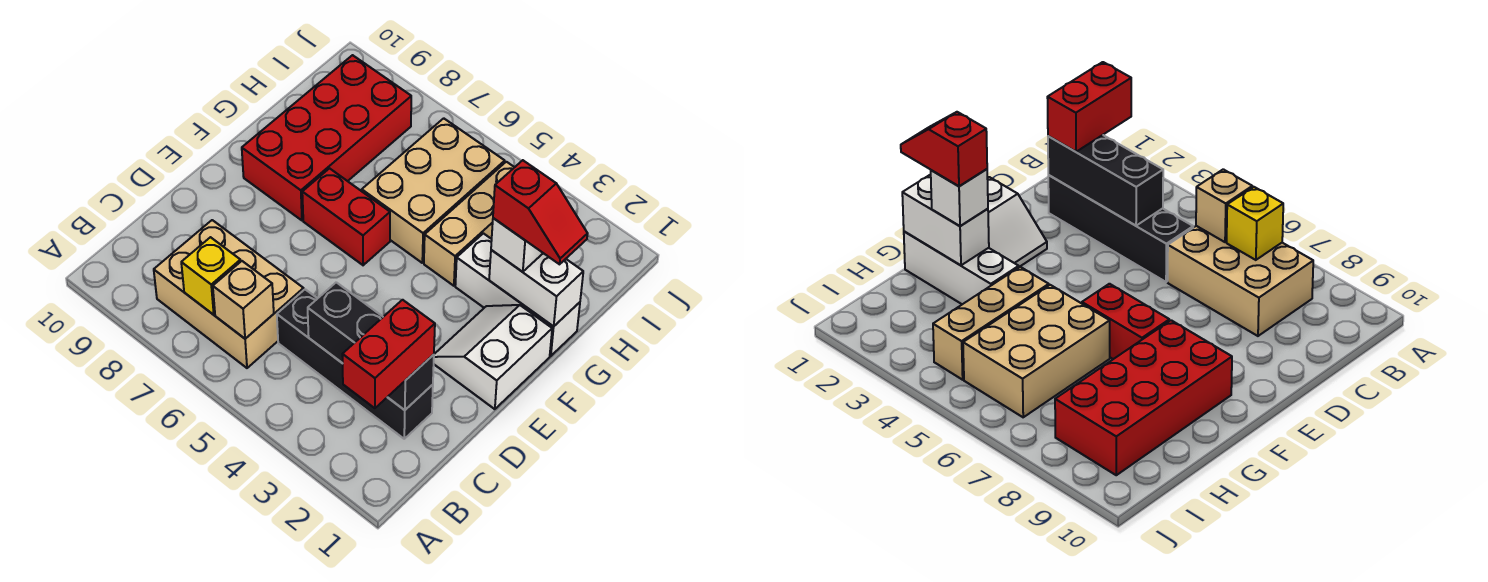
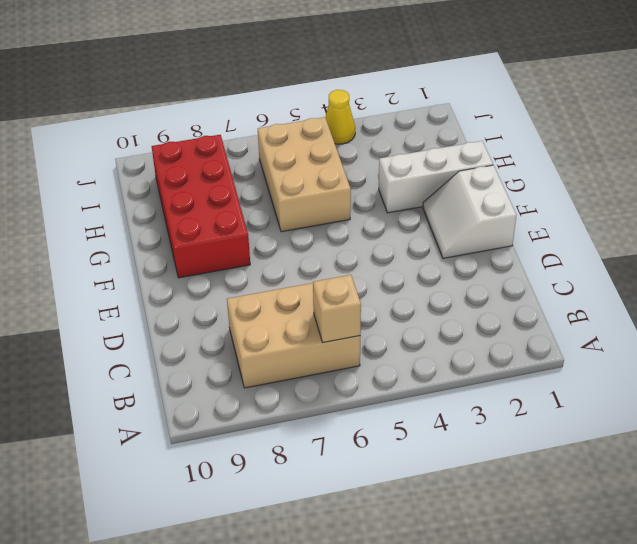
yellow 1x1 cone [325,90,355,144] -> none
none -> black 1x4 brick [277,289,433,439]
none -> red 1x2 brick [302,168,390,265]
none -> tan 1x3 brick [424,162,514,286]

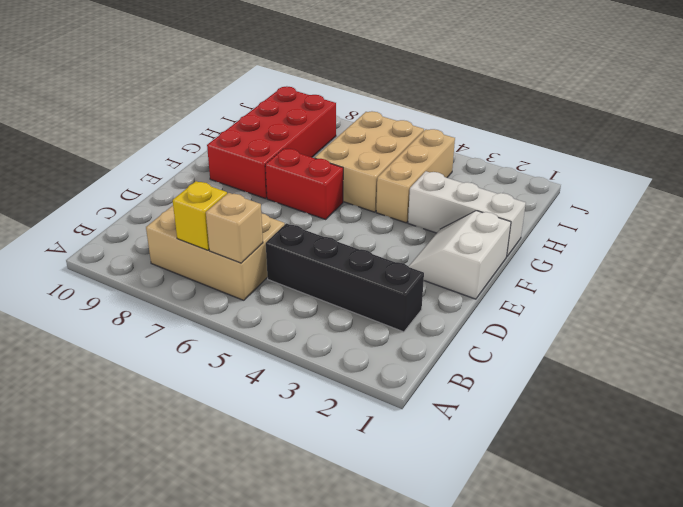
none -> black 1x3 brick [308,282,434,410]
none -> white 1x2 brick [489,250,583,327]
none -> red 1x2 brick [342,300,435,408]

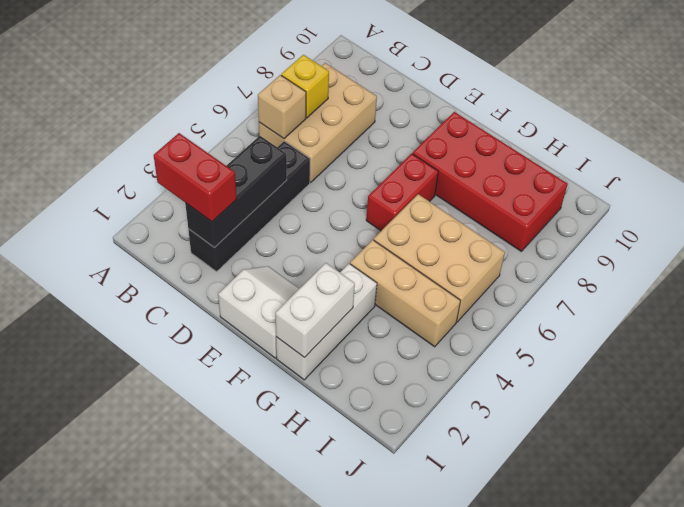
none -> white 1x1 brick [491,218,543,272]
none -> red 1x2 slope [493,160,588,264]

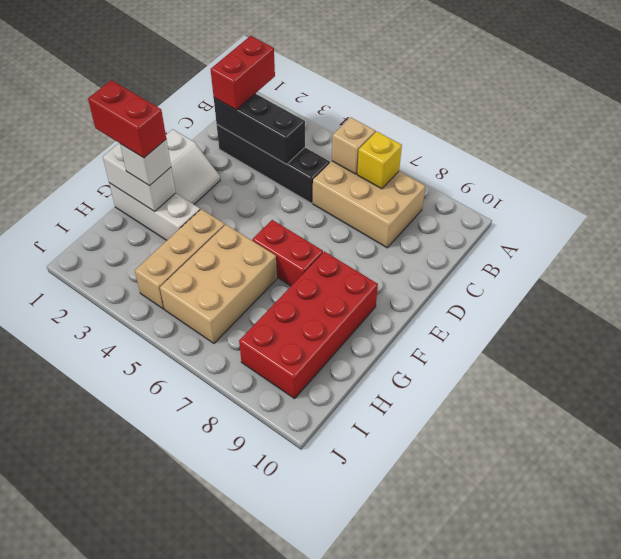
red 1x2 brick [88,80,166,158] -> red 1x2 slope [493,160,588,264]

